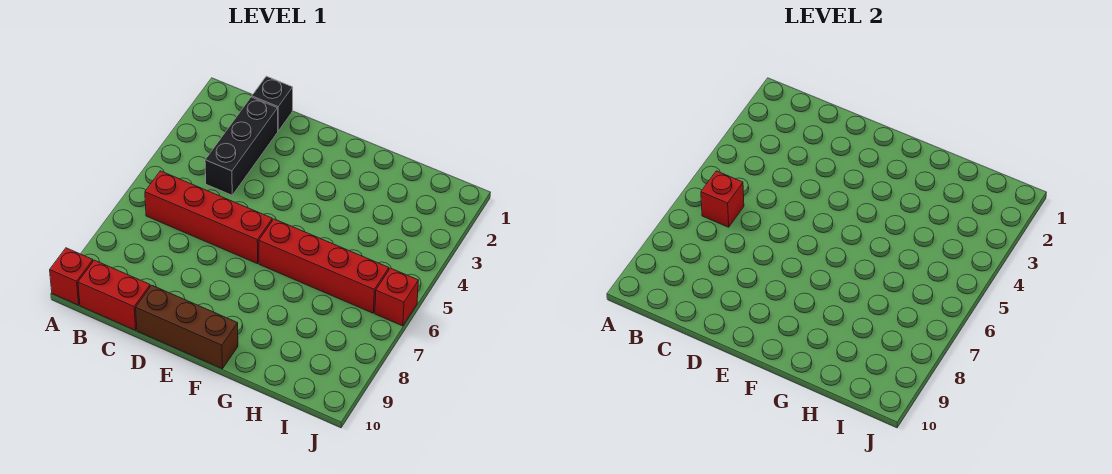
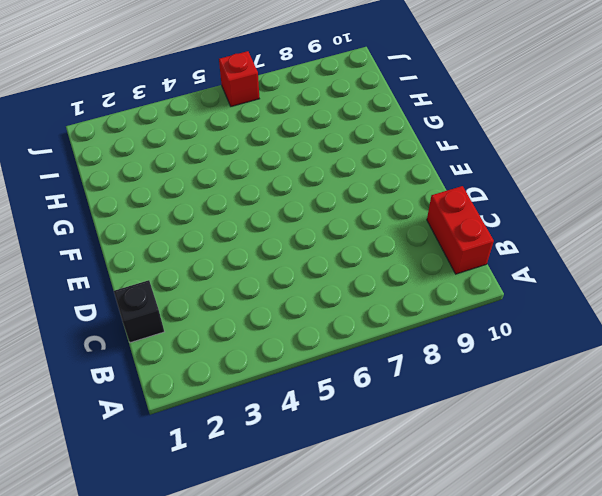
none -> red 1x1 brick [50,248,93,305]
none -> red 1x4 brick [145,171,272,264]

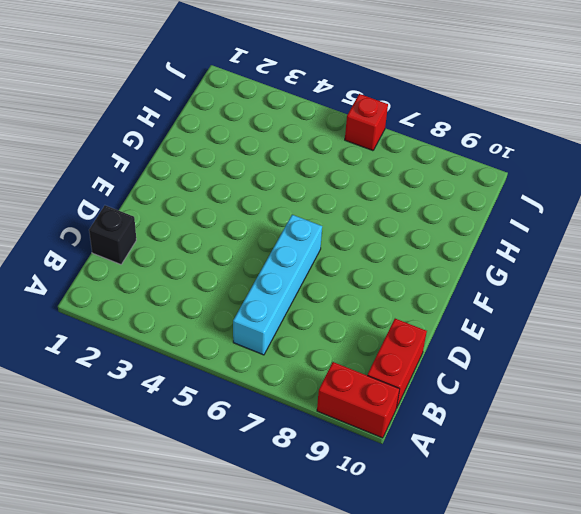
red 1x2 brick [317,362,400,438] -> red 1x1 brick [50,248,93,305]
cyan 1x4 brick [233,215,322,355] -> red 1x4 brick [145,171,272,264]
none -> black 1x3 brick [205,97,278,195]
none -> brown 1x3 brick [136,285,238,369]

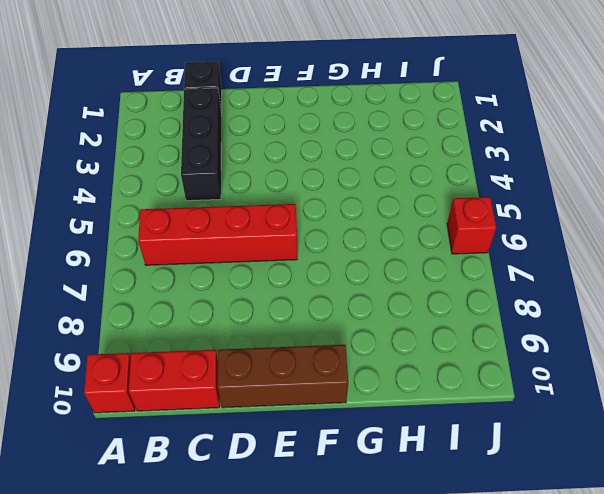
none -> red 1x4 brick [259,219,389,313]
none -> red 1x1 brick [701,171,744,227]

